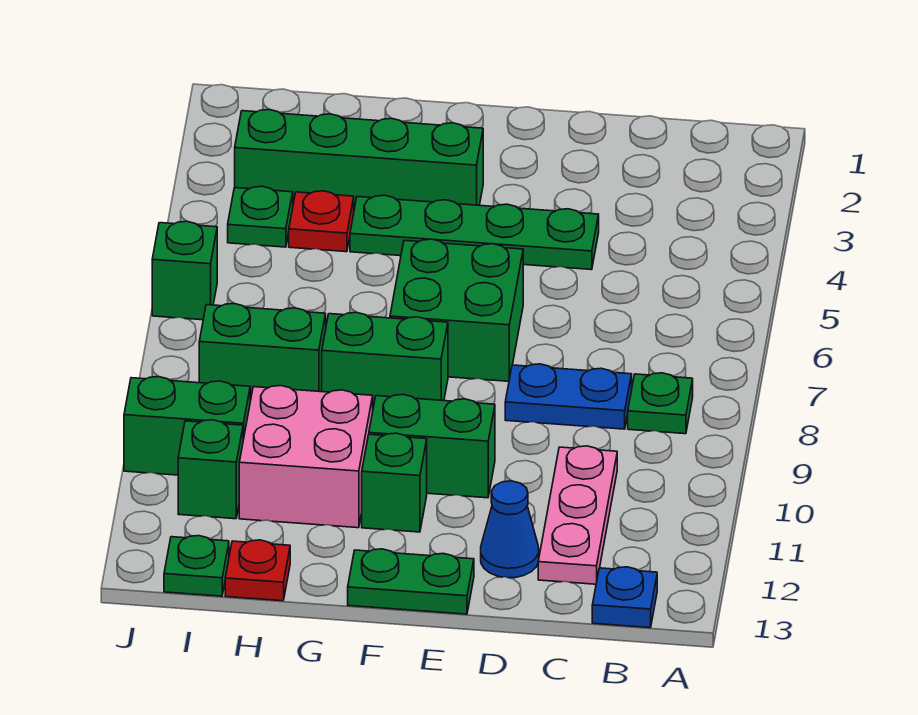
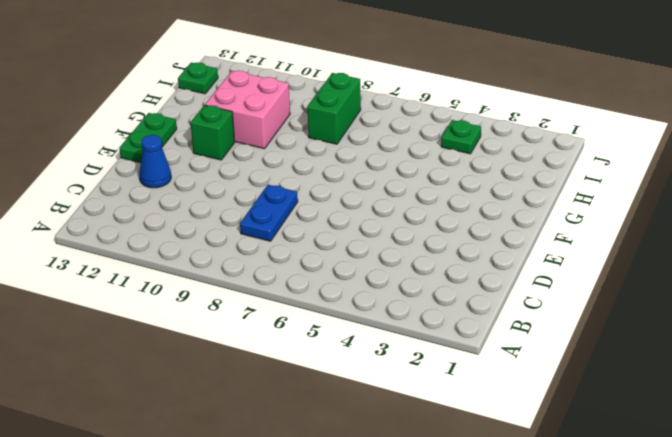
none -> green 1x1 plate [628,373,693,434]
none -> blue 1x1 plate [592,567,657,628]
none -> pink 1x3 plate [538,446,617,584]

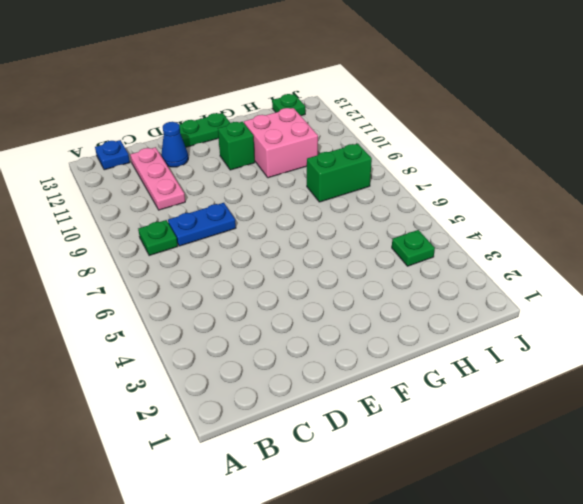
none -> green 1x4 plate [350,195,599,270]
none -> green 2x2 brick [390,239,523,381]
none -> green 1x2 brick [369,394,495,498]

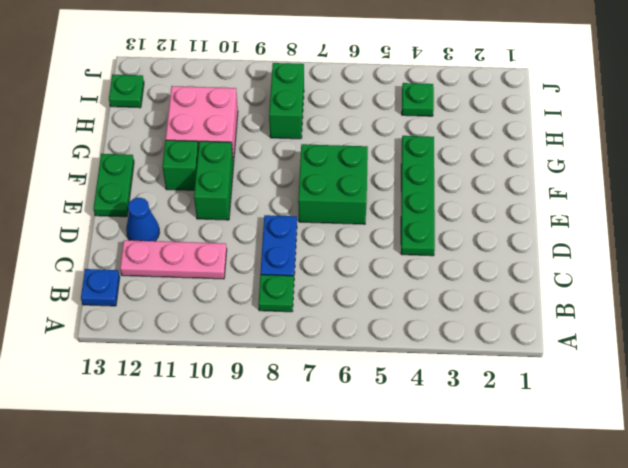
none -> green 1x4 brick [235,110,483,209]
none -> green 1x2 brick [322,312,448,407]
none -> red 1x1 plate [289,191,354,252]

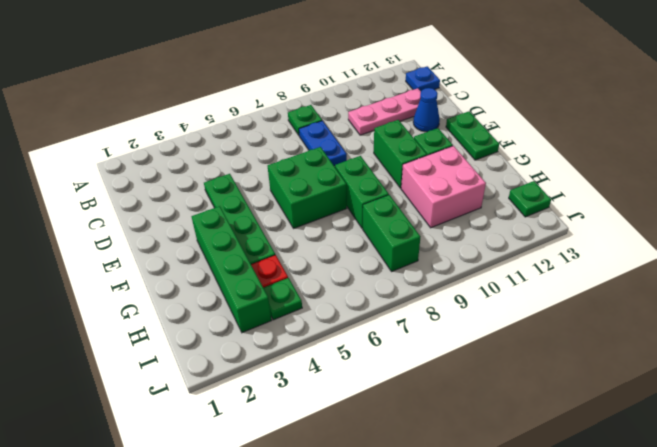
none -> red 1x1 plate [225,540,290,601]
none -> green 1x2 brick [124,377,250,475]
none -> green 1x1 brick [178,420,243,519]

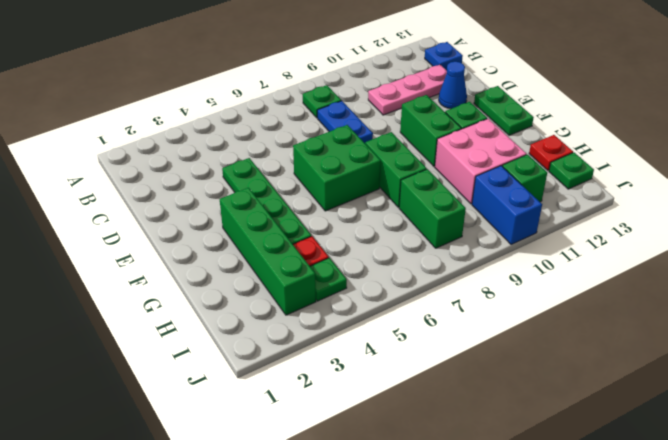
blue 1x2 brick [472,166,542,245] -> green 1x2 brick [124,377,250,475]
none -> green 1x1 brick [152,221,217,320]

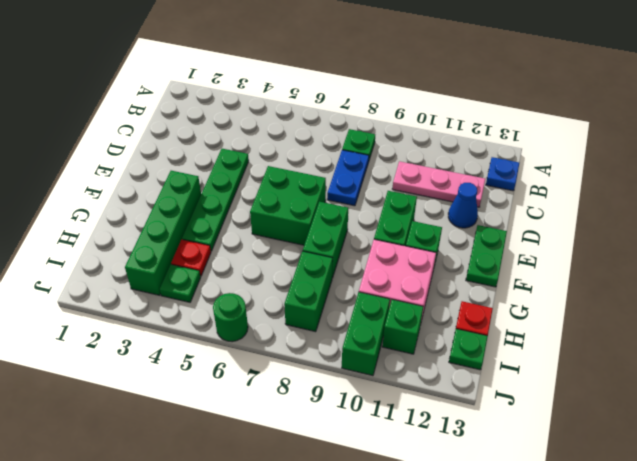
green 1x1 round brick [213,293,248,342] -> green 1x1 brick [152,221,217,320]

